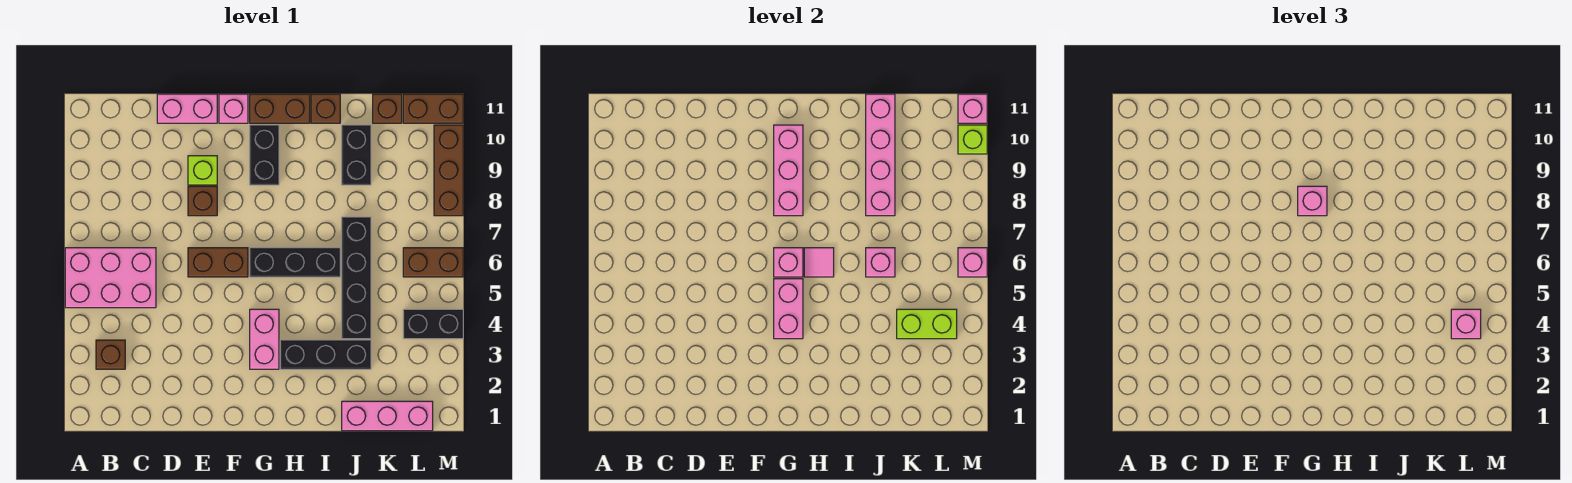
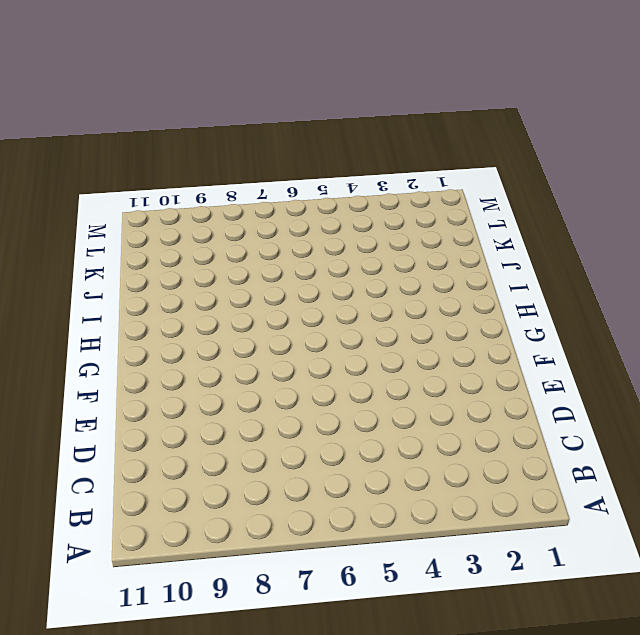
none -> pink 2x3 brick [65,248,156,308]
none -> brown 1x1 brick [96,340,125,369]
none -> pink 1x2 brick [157,94,217,123]
none -> brown 1x2 brick [188,248,248,277]

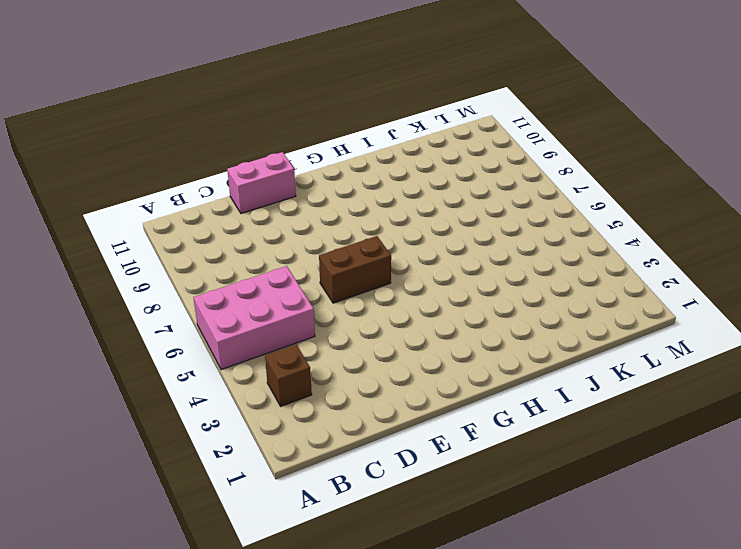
none -> brown 1x1 brick [188,186,217,216]
none -> lime 1x1 brick [188,156,217,185]
none -> pink 1x1 brick [219,94,248,123]
none -> pink 1x2 brick [250,309,279,369]

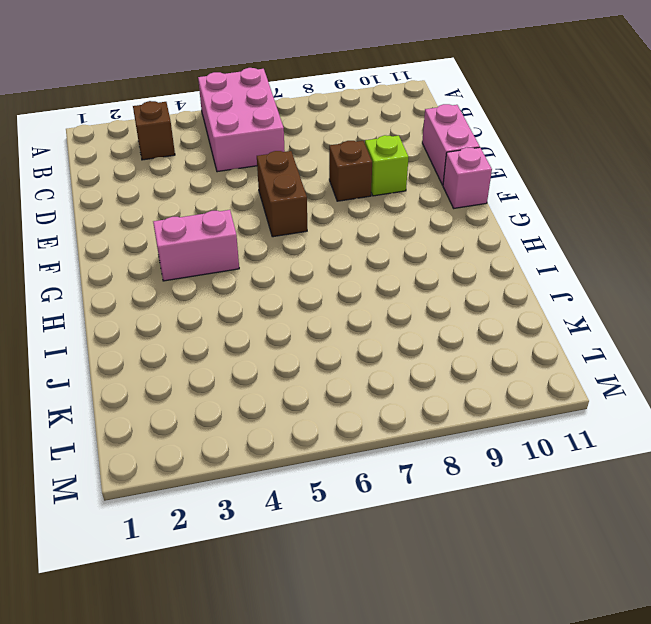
none -> black 1x3 brick [250,248,340,277]
none -> black 1x2 brick [250,125,279,185]
none -> brown 1x2 brick [250,94,310,123]
none -> black 1x3 brick [280,340,371,369]

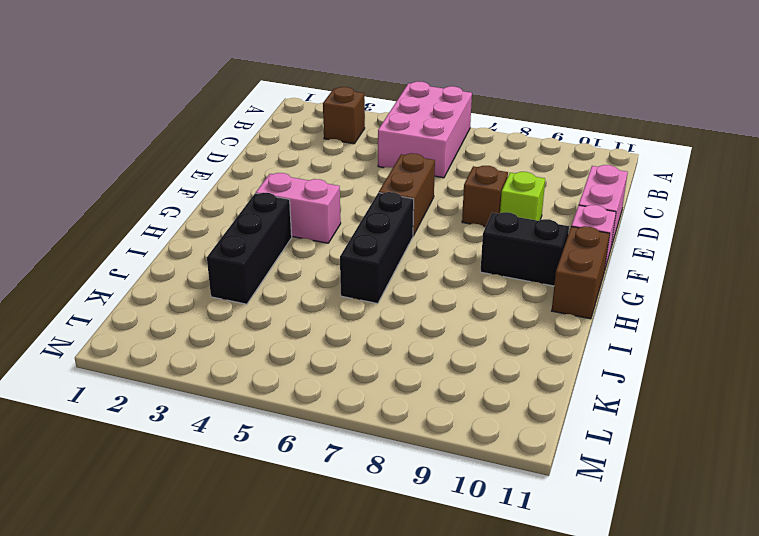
none -> brown 1x1 brick [311,94,340,123]
none -> pink 1x3 brick [342,401,433,431]
none -> black 1x4 brick [342,217,371,339]
none -> black 1x2 brick [342,125,371,185]

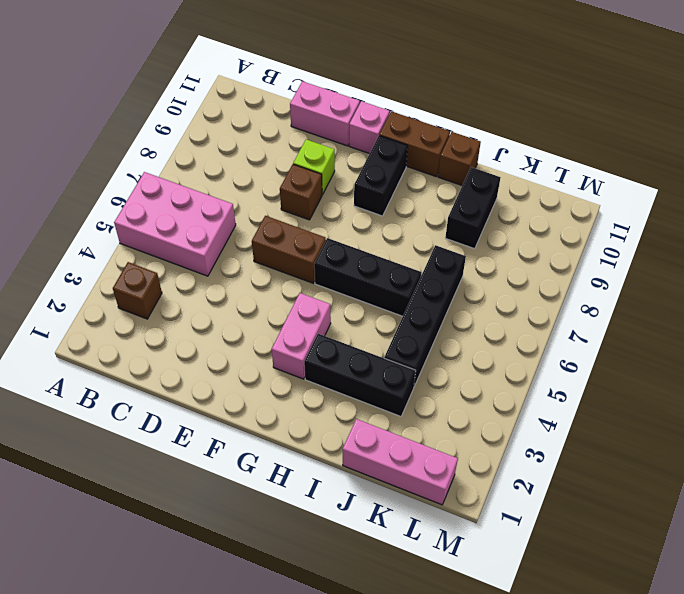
none -> brown 1x1 brick [373,94,402,123]
none -> black 1x2 brick [403,309,463,339]
none -> brown 1x2 brick [403,248,463,277]
none -> brown 1x2 brick [403,94,463,123]

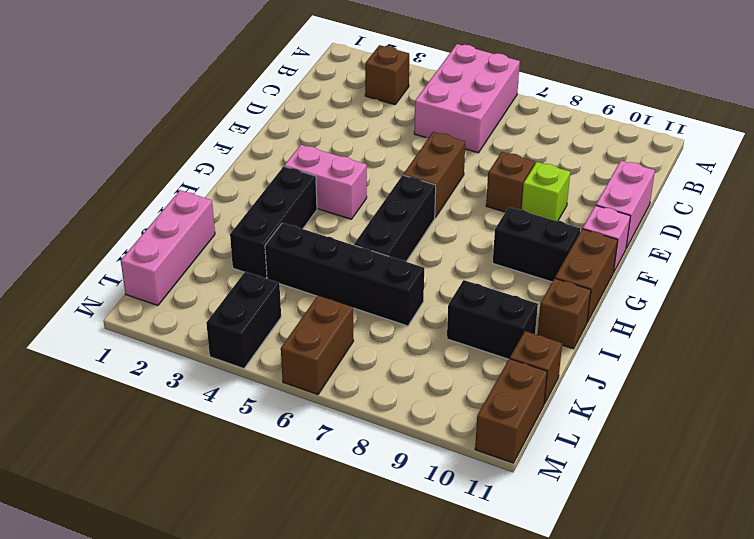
none -> brown 1x3 brick [434,125,463,216]
none -> pink 1x2 brick [774,279,803,339]
none -> pink 1x1 brick [774,248,803,277]
none -> pink 1x3 brick [774,125,803,216]

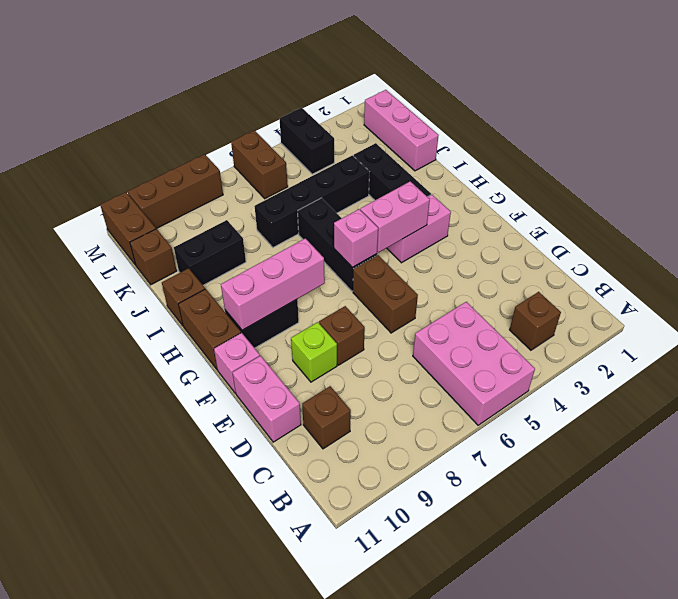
brown 1x1 brick [302,386,351,449] -> none
none -> pink 1x1 tile [804,248,834,277]
none -> pink 1x1 brick [866,248,895,277]
none -> pink 1x4 brick [866,94,895,216]
none -> lime 1x2 brick [897,309,957,339]

